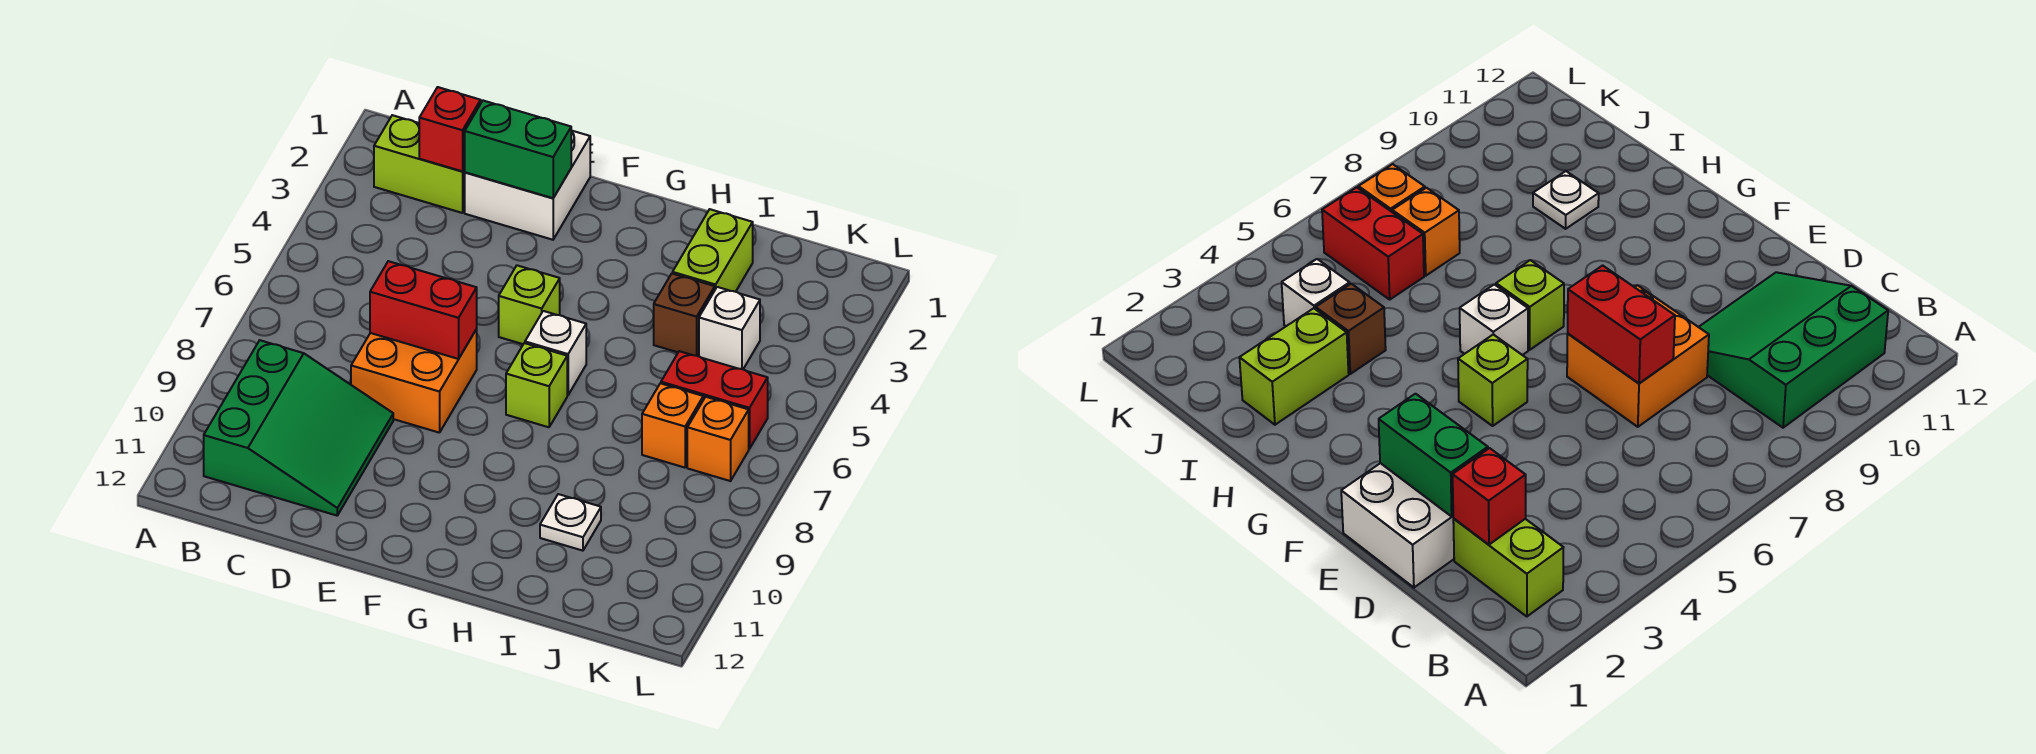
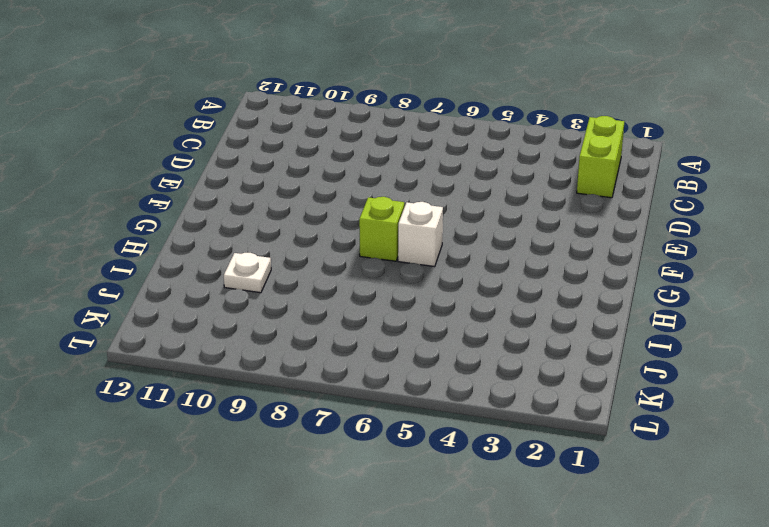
none -> green 3x3 slope [204,340,393,516]
none -> white 2x2 brick [465,130,590,240]
none -> orange 2x2 brick [351,329,477,433]

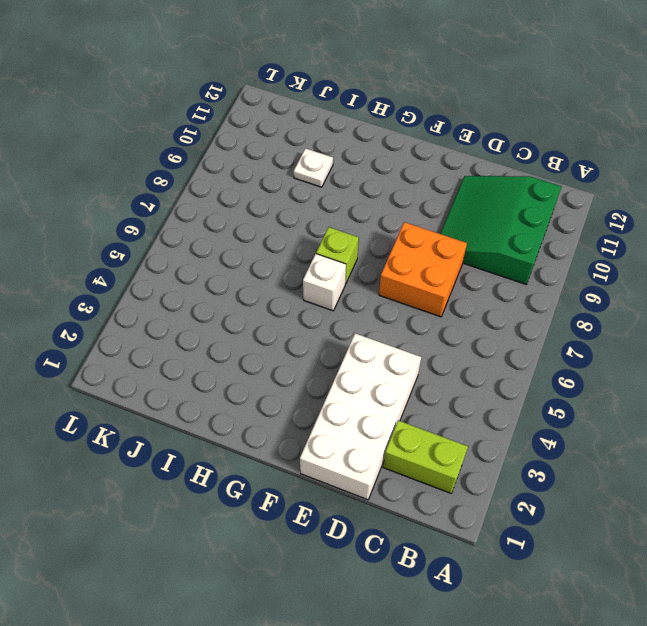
white 2x4 brick [300,333,421,500] -> white 2x2 brick [465,130,590,240]
none -> lime 1x1 brick [499,265,560,344]
none -> lime 1x2 brick [673,209,753,292]
none -> brown 1x1 brick [654,274,715,356]

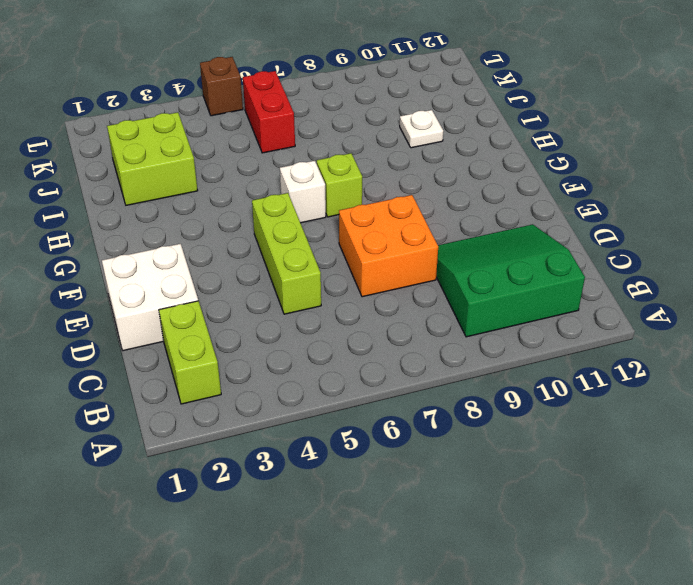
lime 1x3 brick [252,193,321,314] -> lime 1x1 brick [499,265,560,344]
lime 2x2 brick [107,112,198,205] -> lime 1x2 brick [673,209,753,292]
brown 1x1 brick [200,57,243,116] -> brown 1x1 brick moved to [654,274,715,356]
none -> white 1x1 brick [699,287,760,369]
none -> orange 1x1 brick [642,383,703,468]
none -> orange 1x1 brick [687,397,749,481]

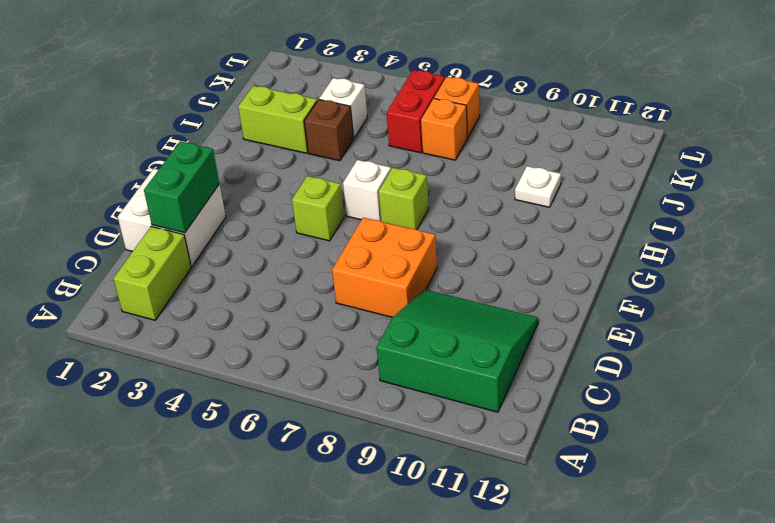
none -> red 1x1 brick [419,87,481,171]
none -> red 1x2 brick [370,261,477,359]

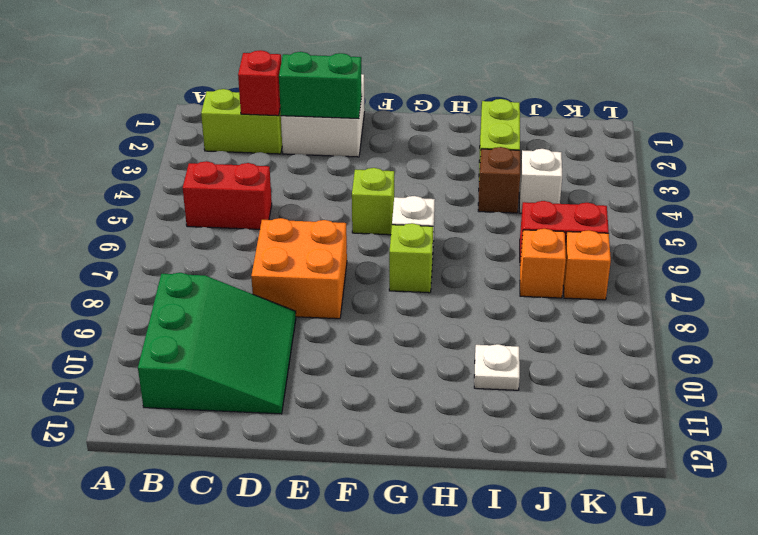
red 1x2 brick [183,161,272,229] -> red 1x2 brick moved to [370,261,477,359]

